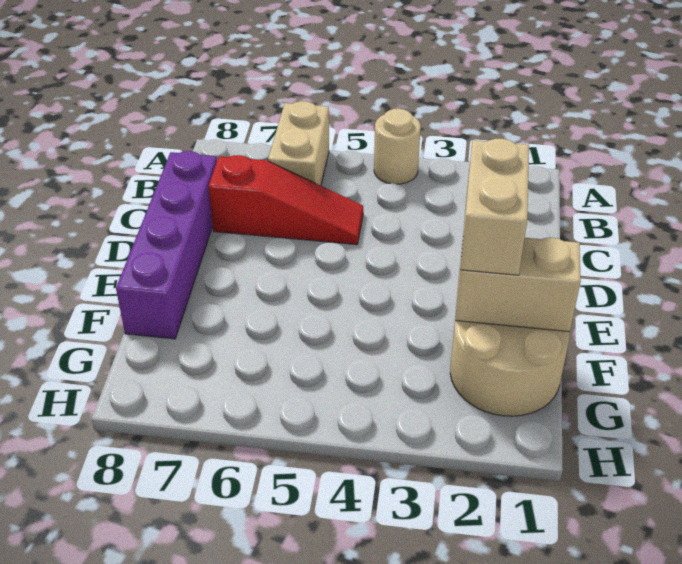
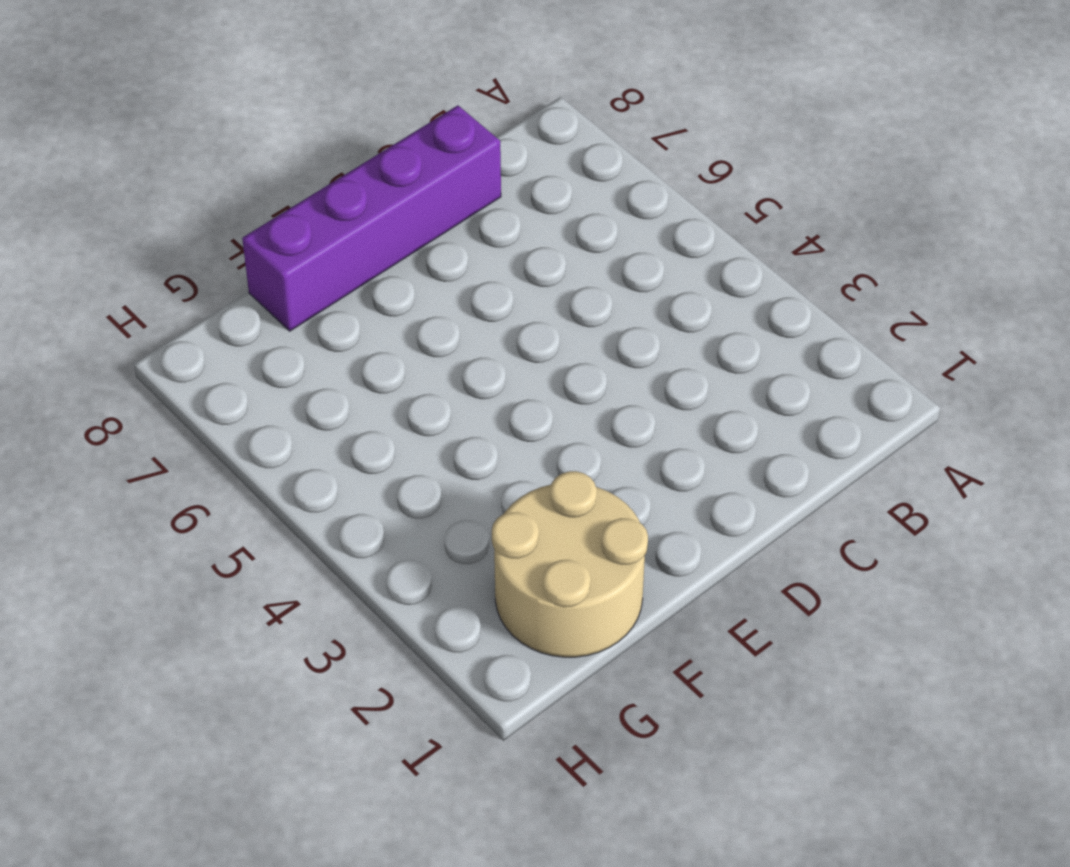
none -> tan 1x1 round brick [374,109,421,184]
none -> tan 1x2 brick [268,101,329,186]

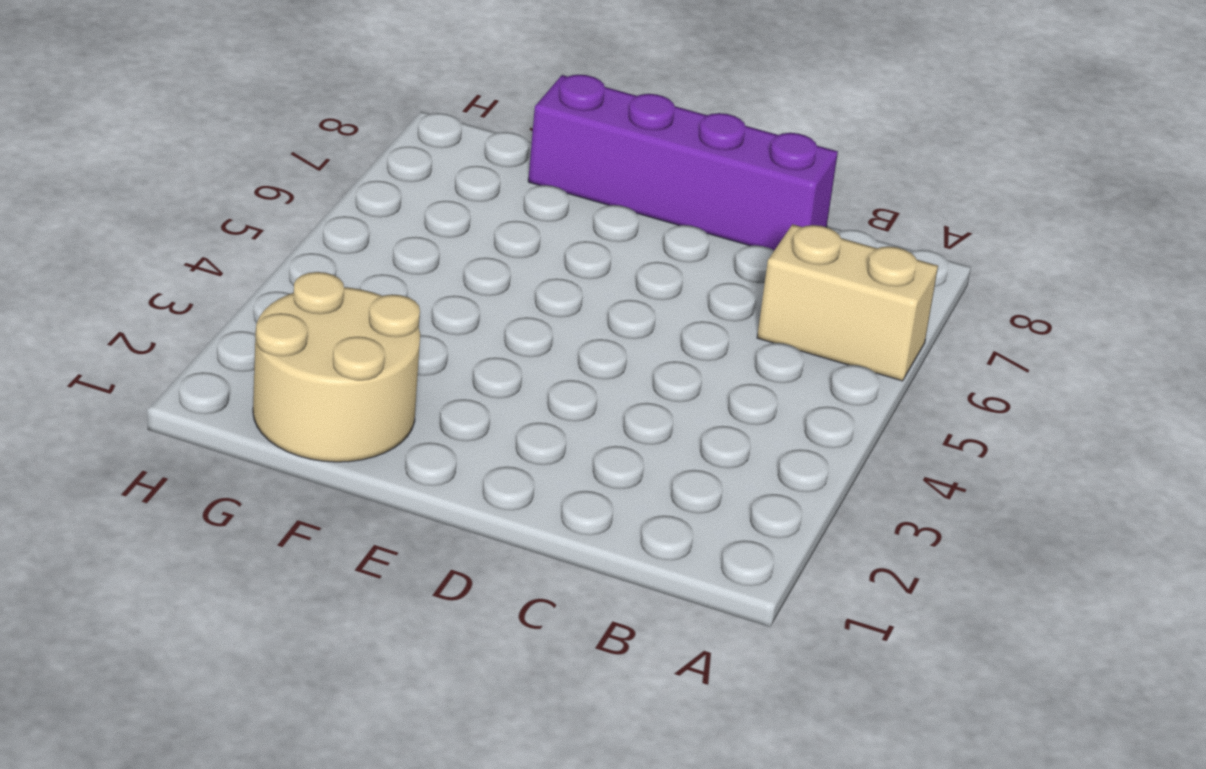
none -> tan 1x1 round brick [374,109,421,184]
none -> red 1x3 slope [208,155,363,245]

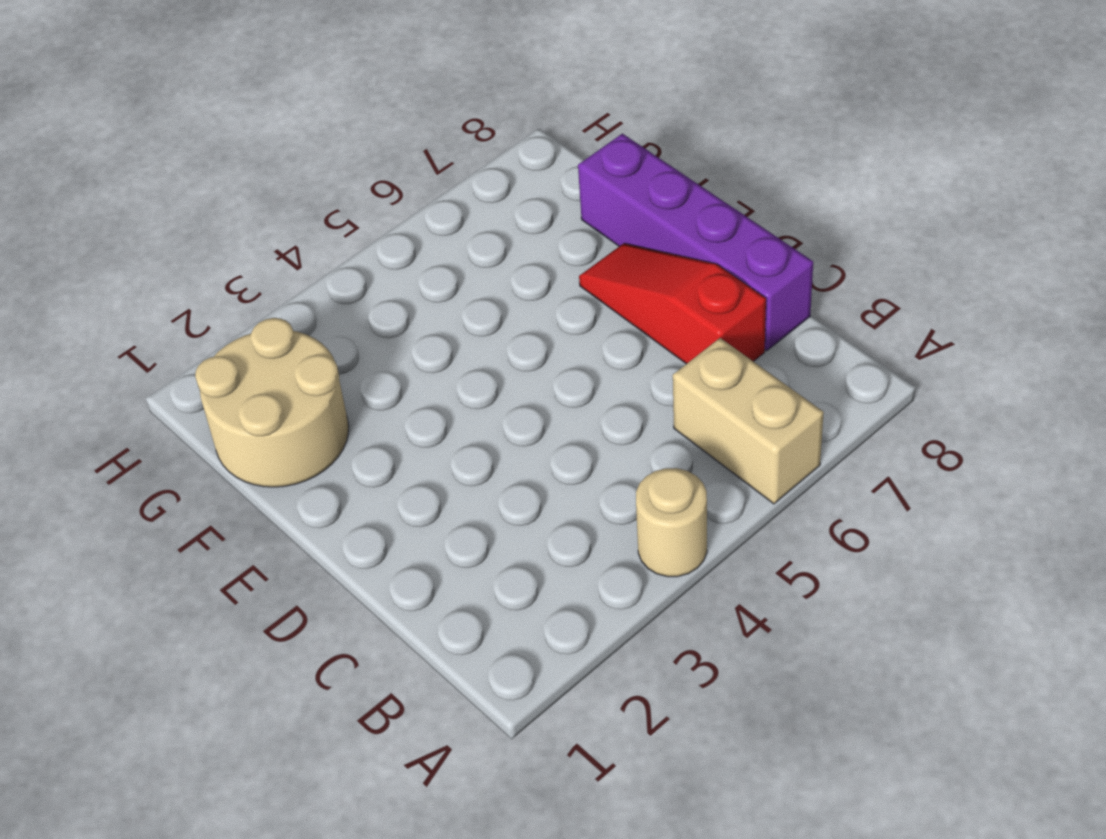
red 1x3 slope [579,243,766,364] -> red 1x3 slope turned to [208,155,363,245]
none -> tan 1x2 brick [455,238,581,332]
none -> tan 1x2 brick [460,139,529,275]

